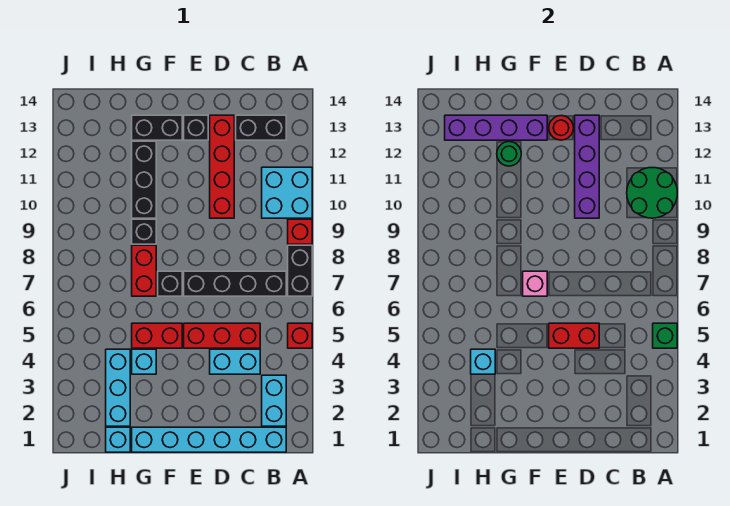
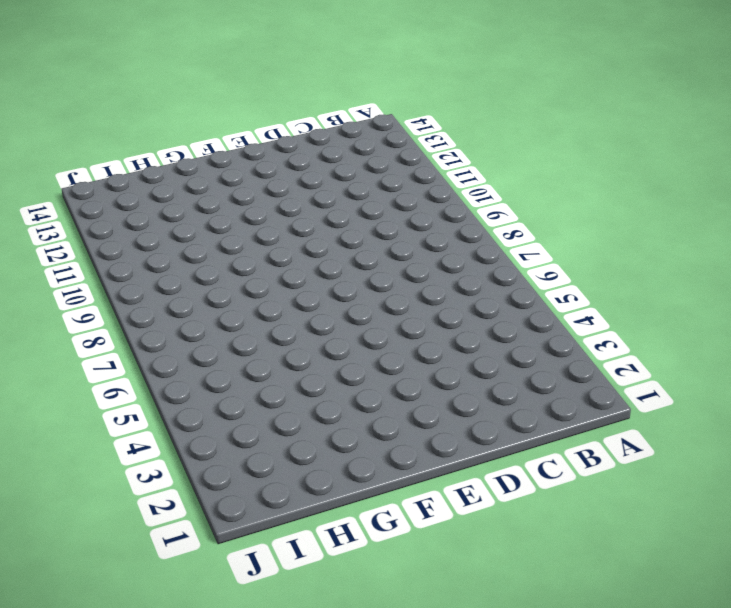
none -> red 1x1 brick [288,323,312,348]
none -> black 1x2 brick [288,245,312,296]
none -> red 1x1 brick [288,219,312,244]
none -> cyan 2x2 brick [262,167,312,218]

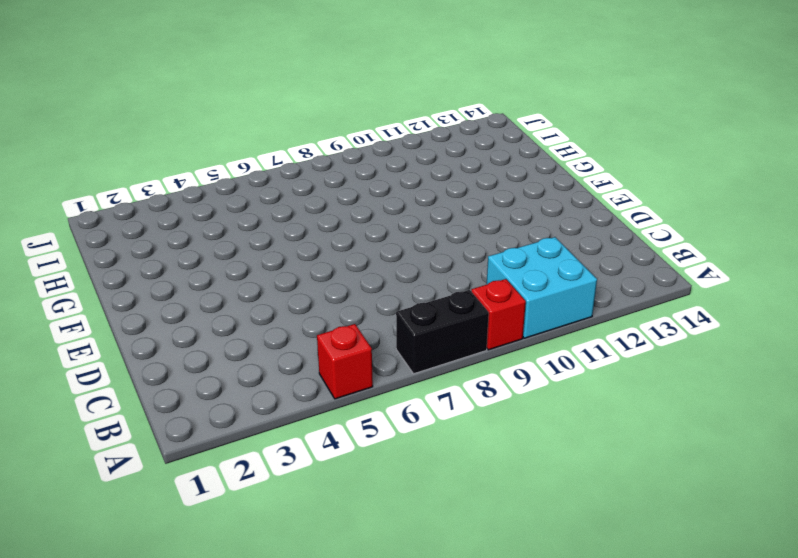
none -> cyan 1x6 brick [132,427,286,452]
none -> cyan 1x2 brick [262,375,286,426]
none -> black 1x4 brick [184,271,286,296]
none -> black 1x2 brick [236,115,286,140]

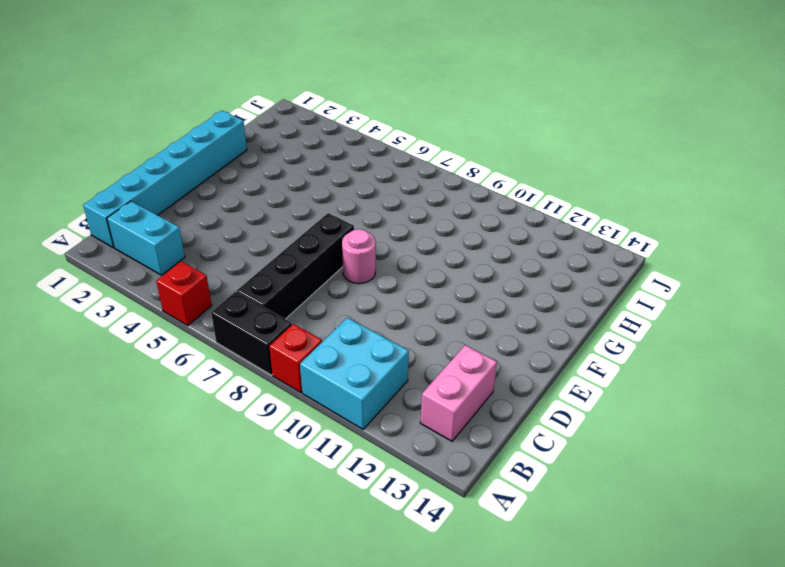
pink 1x2 brick [420,345,497,441] -> black 1x2 brick [236,115,286,140]
pink 1x1 round brick [342,229,376,284] -> none
none -> cyan 1x2 brick [210,349,260,374]
none -> red 1x3 brick [184,323,260,348]
none -> red 1x4 brick [210,115,234,218]
none -> black 1x1 brick [184,115,208,140]

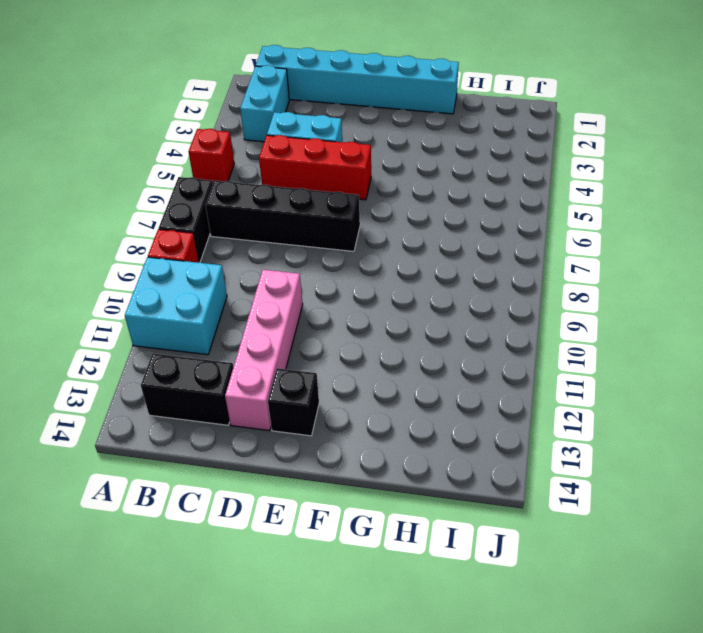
pink 1x4 brick [225,270,303,431] -> red 1x4 brick [210,115,234,218]
none -> red 1x2 brick [132,323,182,348]
none -> black 1x1 brick [158,271,182,296]
none -> black 1x2 brick [132,115,182,140]
none -> cyan 1x1 brick [132,349,156,374]

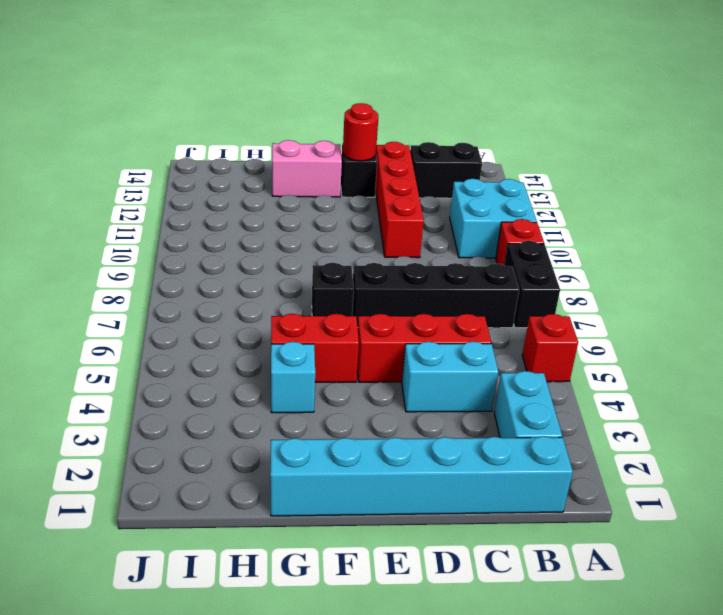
pink 1x2 brick [272,140,342,197] -> black 1x2 brick [132,115,182,140]
none -> red 1x2 brick [132,245,156,296]
none -> black 1x1 brick [132,219,156,244]
none -> black 1x3 brick [132,141,156,218]
none -> cyan 1x1 brick [106,427,130,452]

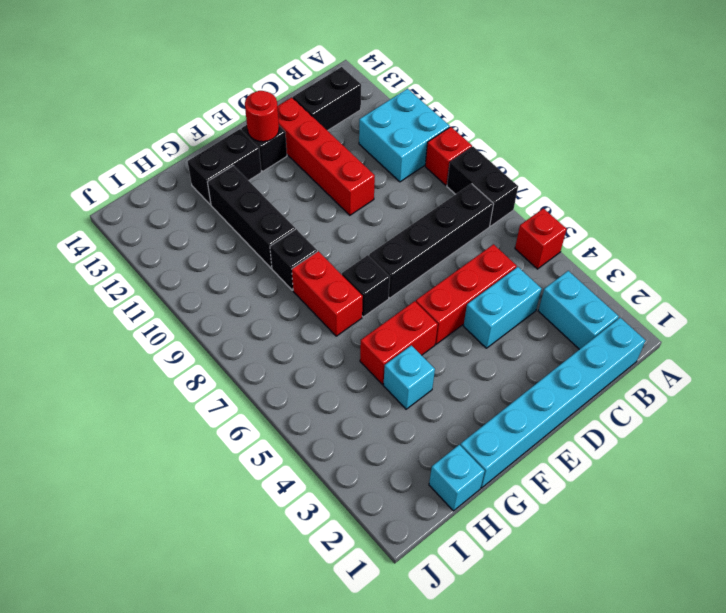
none -> cyan 1x3 brick [106,349,130,426]
none -> green 1x1 brick [653,323,677,348]
none -> green 2x2 round brick [627,168,677,218]
none -> red 1x2 brick [549,323,599,348]

